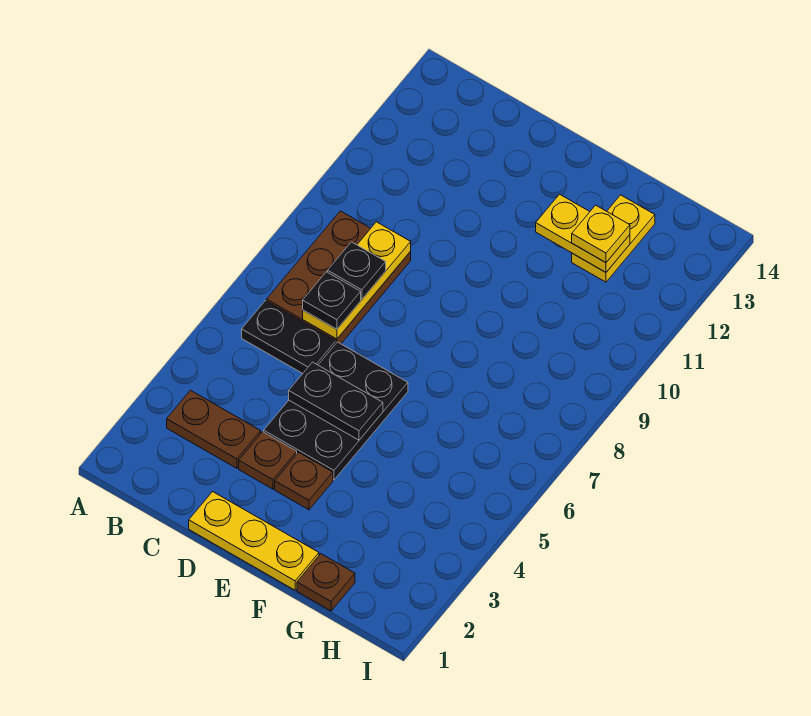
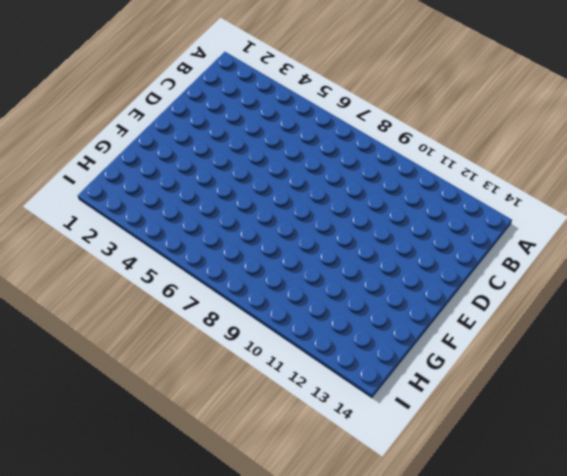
none -> brown 1x2 plate [167,390,261,468]
none -> black 1x2 plate [242,301,336,374]
none -> brown 2x3 plate [266,211,411,344]

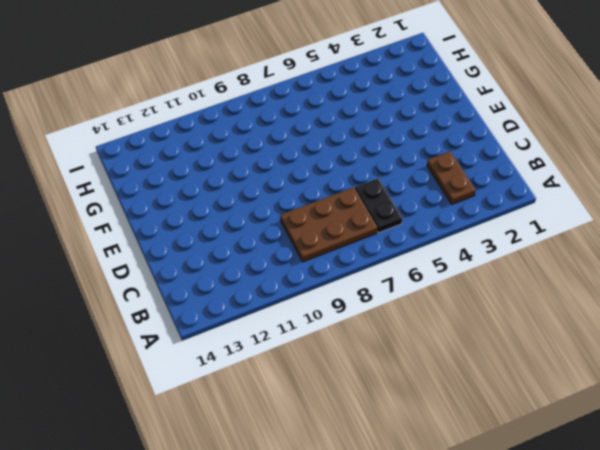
none -> yellow 1x3 plate [189,492,319,590]
none -> brown 1x1 plate [239,432,297,489]
none -> black 2x3 plate [264,342,408,480]

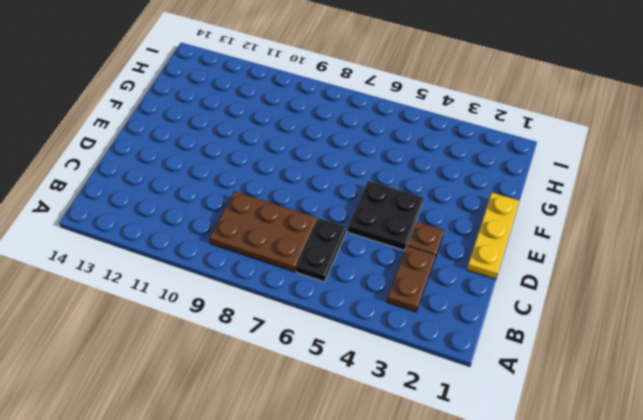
black 2x2 plate [348,181,423,250] -> black 2x3 plate [264,342,408,480]
none -> brown 1x1 plate [275,452,333,510]
none -> brown 1x1 plate [297,554,355,611]
none -> yellow 1x2 plate [572,195,655,282]

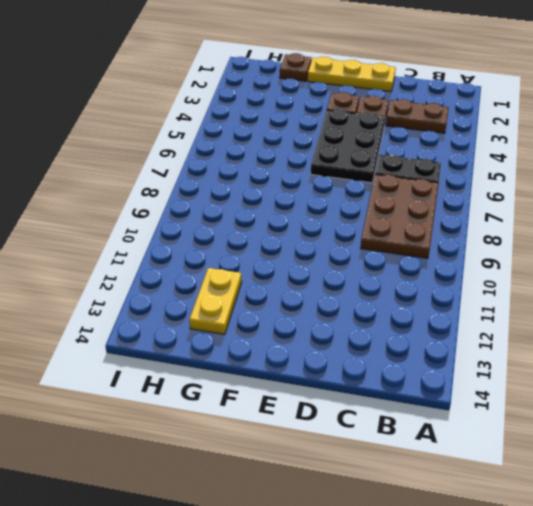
none -> yellow 1x3 plate [303,222,411,339]
none -> black 1x2 plate [289,362,383,440]
none -> yellow 1x2 plate [536,194,630,272]

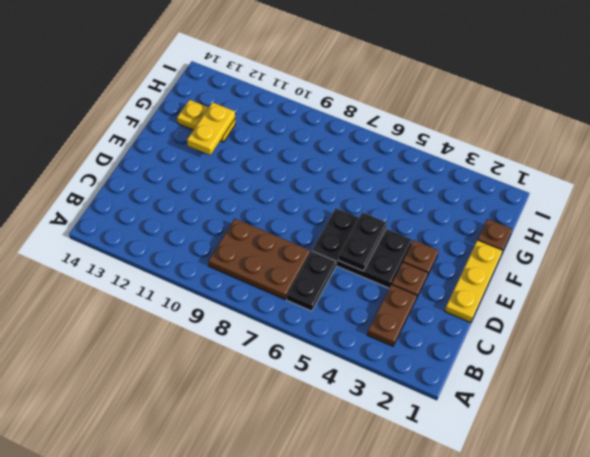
none -> yellow 1x3 plate [303,222,411,339]
none -> black 1x1 plate [303,272,361,329]
none -> black 1x1 plate [328,242,386,299]

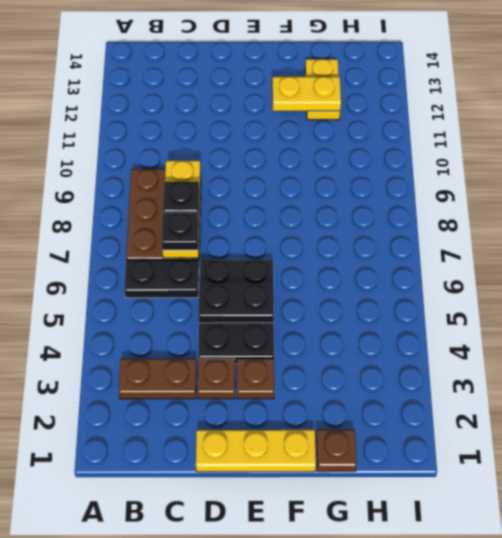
none -> yellow 1x1 plate [572,205,630,263]

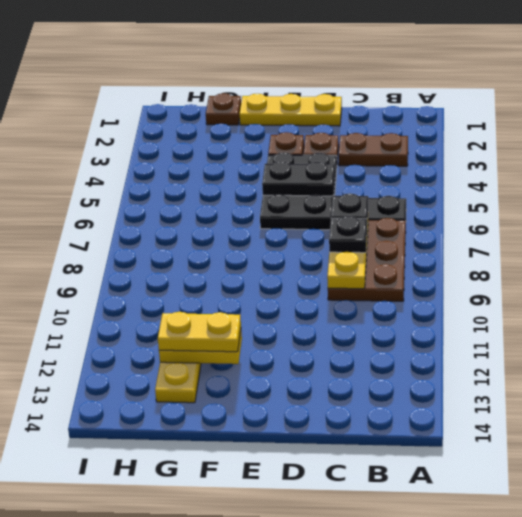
yellow 1x2 plate [158,312,241,352] -> yellow 1x1 plate [572,205,630,263]

